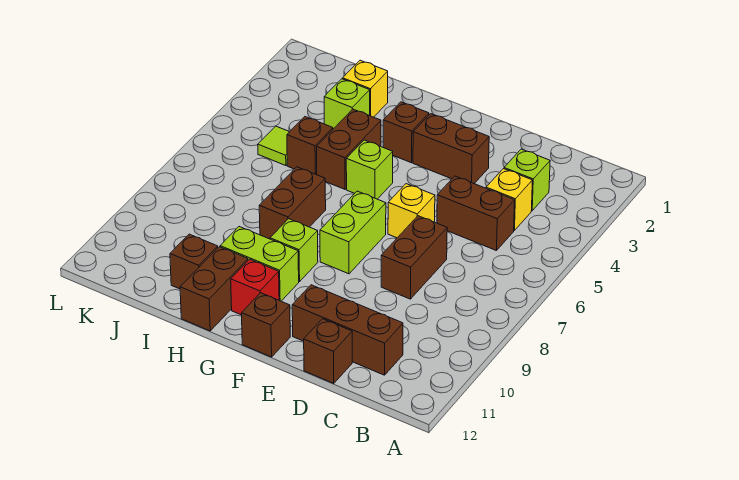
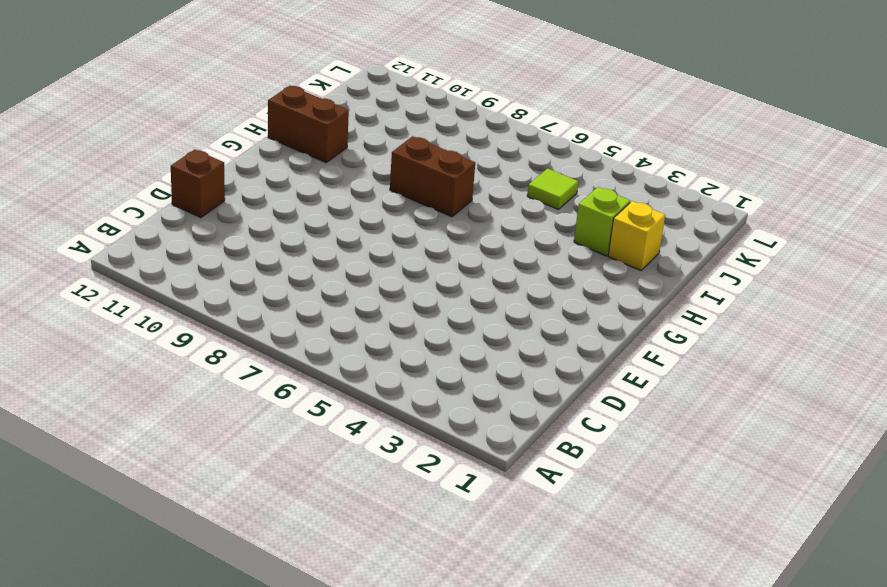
none -> lime 1x1 brick [504,149,550,211]
none -> yellow 1x1 brick [486,169,532,231]
none -> brown 1x2 brick [437,176,515,251]

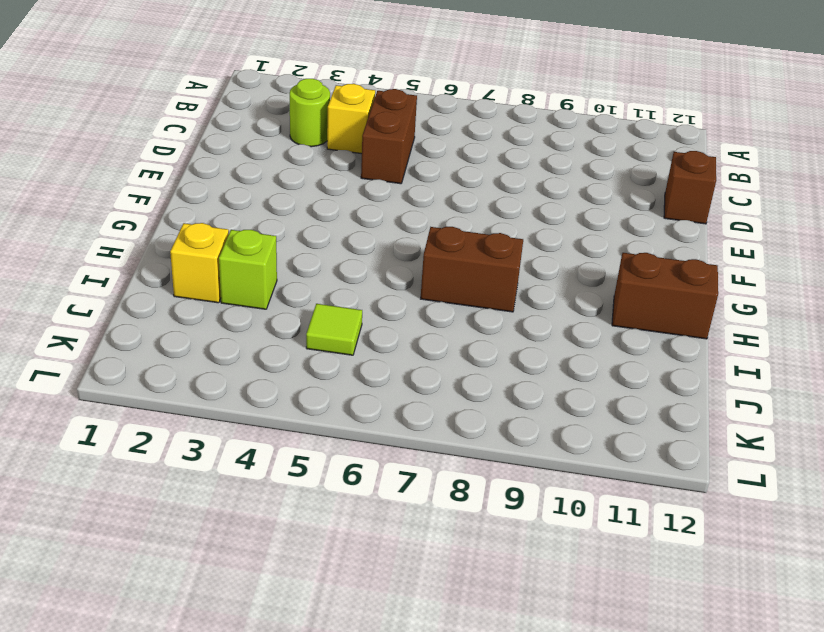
lime 1x1 round brick [290,79,330,147] -> lime 1x1 brick [504,149,550,211]
none -> brown 1x3 brick [292,285,403,375]
none -> brown 1x2 brick [381,216,447,299]
none -> brown 1x2 brick [413,114,489,184]

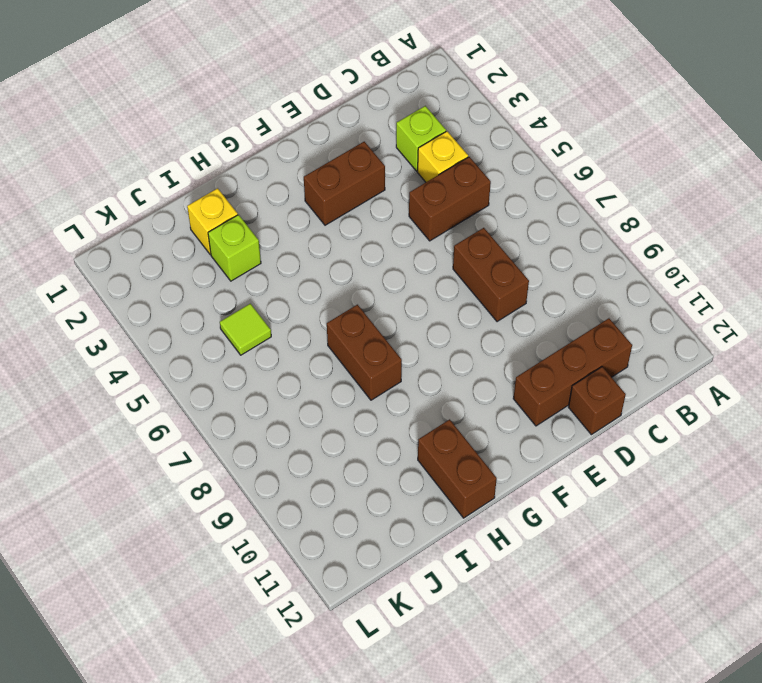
none -> yellow 1x1 brick [388,184,435,238]
none -> lime 1x2 brick [320,191,386,274]
none -> brown 1x1 brick [242,293,290,357]

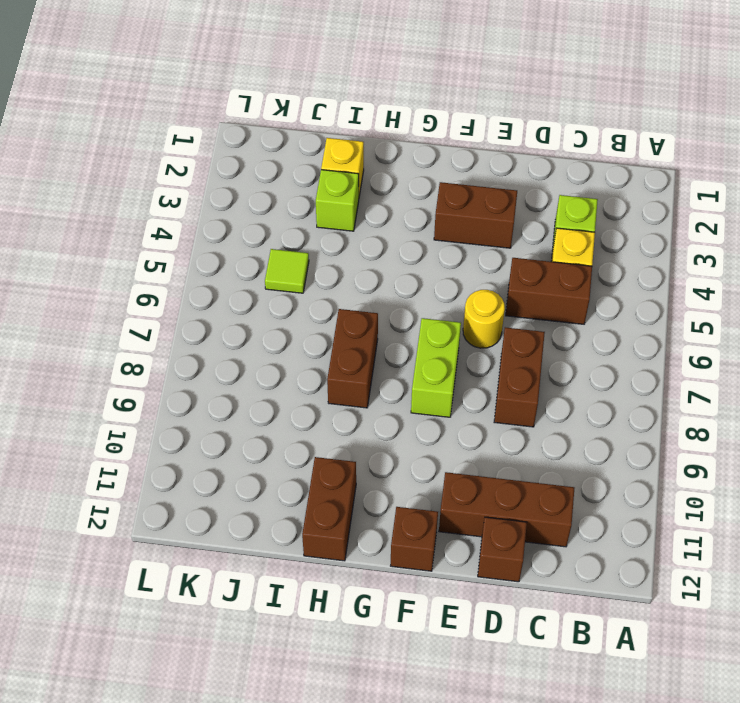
yellow 1x1 round brick [463,290,505,348] -> yellow 1x1 brick [388,184,435,238]
none -> brown 1x1 brick [383,102,429,163]
none -> lime 1x1 brick [346,140,393,199]
none -> lime 1x1 brick [270,219,318,282]

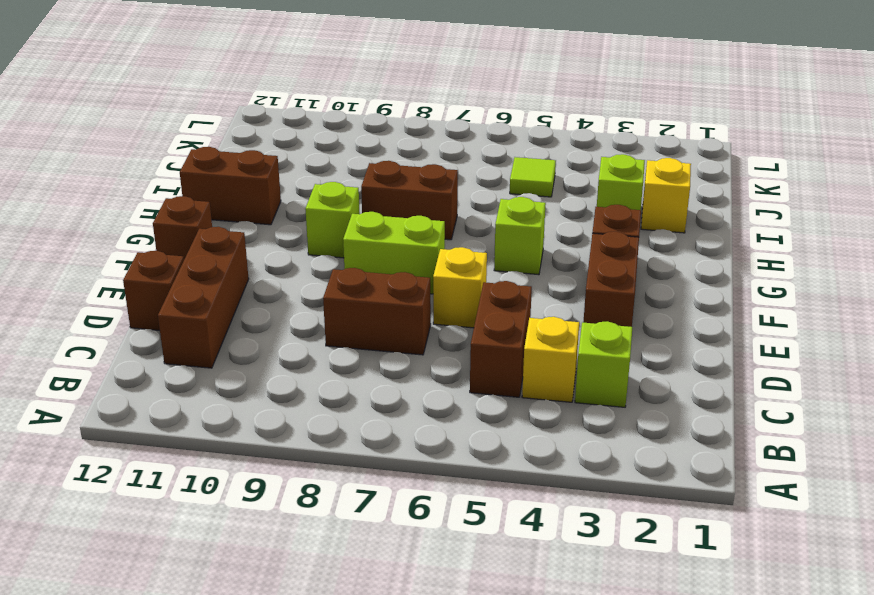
none -> lime 1x2 brick [220,227,299,301]
none -> red 1x1 brick [231,259,279,315]
none -> brown 1x2 brick [317,109,381,189]

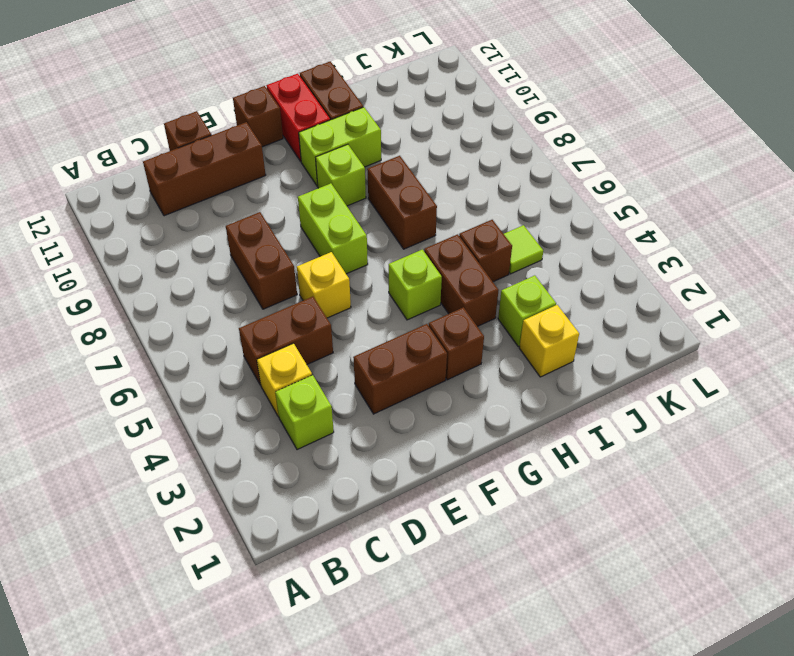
red 1x2 brick [266,74,330,161] -> red 1x1 brick [231,259,279,315]
none -> brown 1x1 brick [170,234,218,289]

